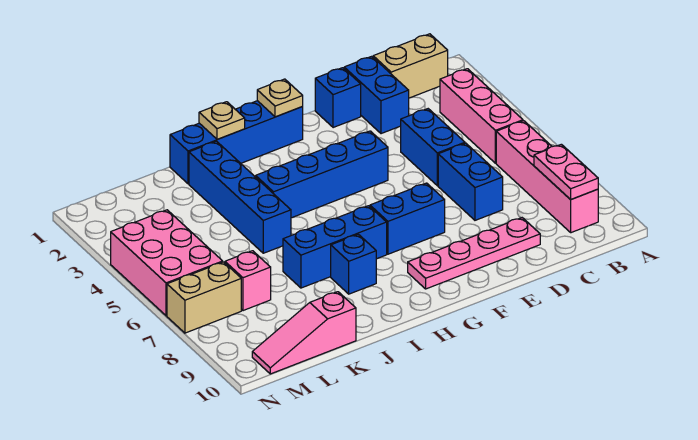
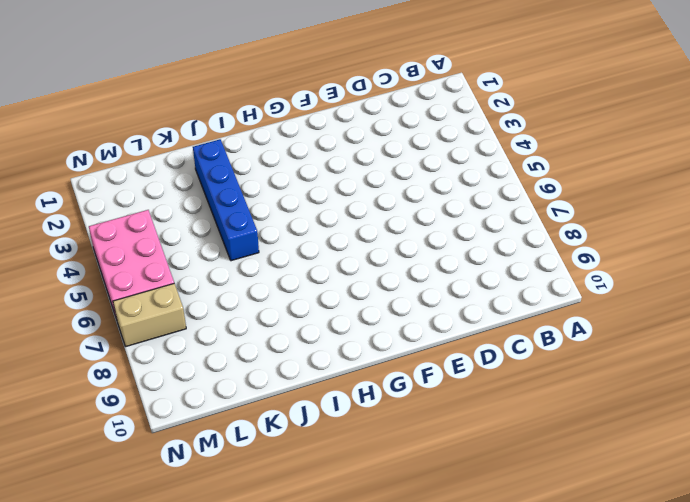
none -> tan 1x2 brick [373,34,448,98]
none -> pink 1x3 brick [440,69,523,163]
none -> pink 1x4 brick [496,121,598,233]

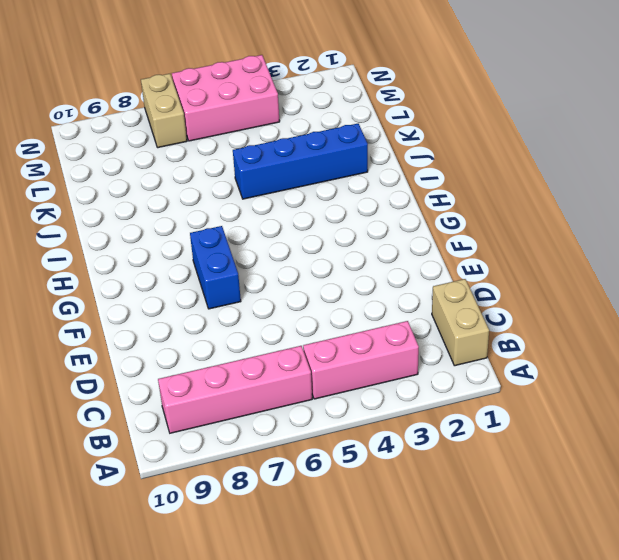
none -> blue 1x2 brick [344,56,409,134]
none -> blue 1x2 brick [401,109,465,186]
none -> blue 1x2 brick [438,143,503,220]

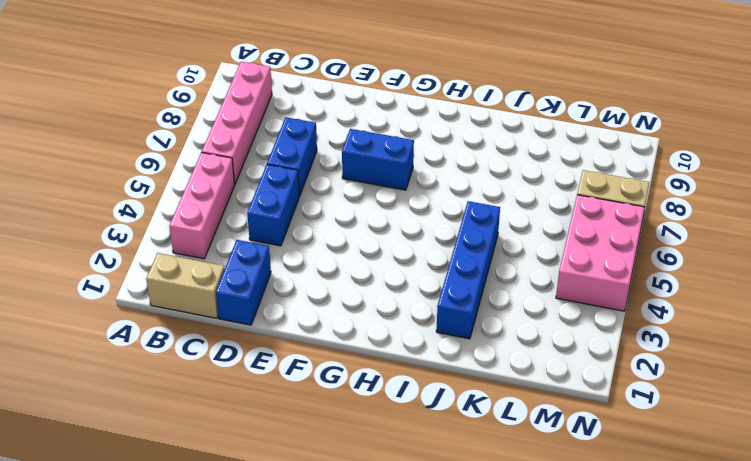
none -> pink 1x4 plate [408,218,540,289]
none -> blue 1x1 brick [315,68,361,128]
none -> blue 1x4 brick [256,131,388,218]

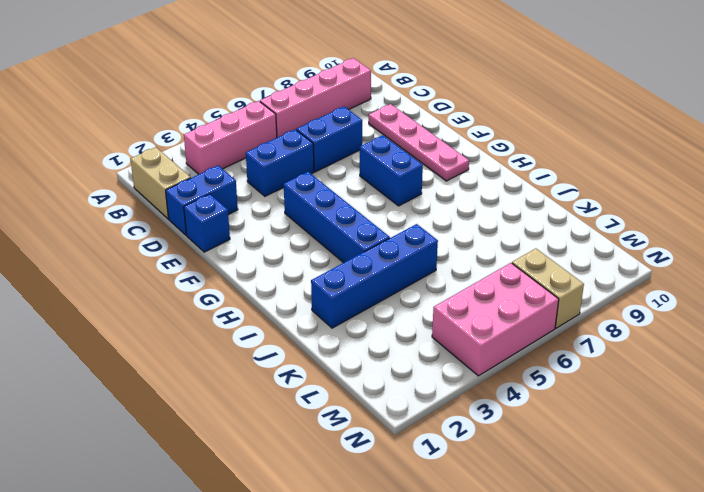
none -> blue 1x4 brick [170,101,303,184]
none -> blue 1x3 brick [283,206,387,288]
none -> blue 1x1 brick [331,234,376,294]

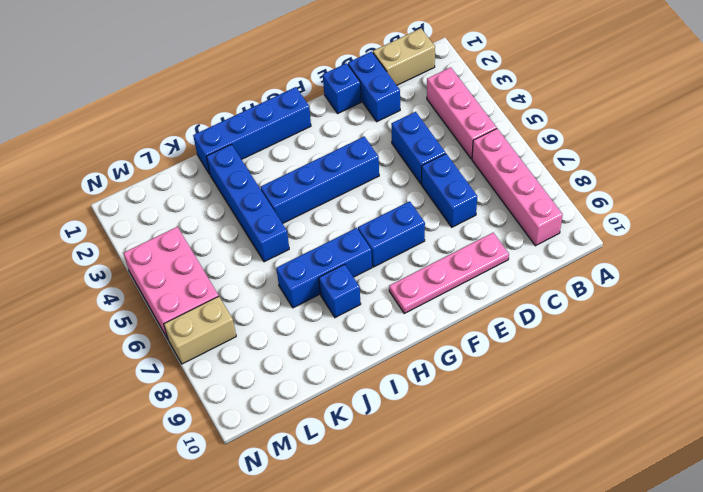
none -> pink 1x3 slope [252,292,356,374]
none -> pink 1x1 brick [225,251,271,311]
none -> pink 1x2 plate [534,144,598,200]

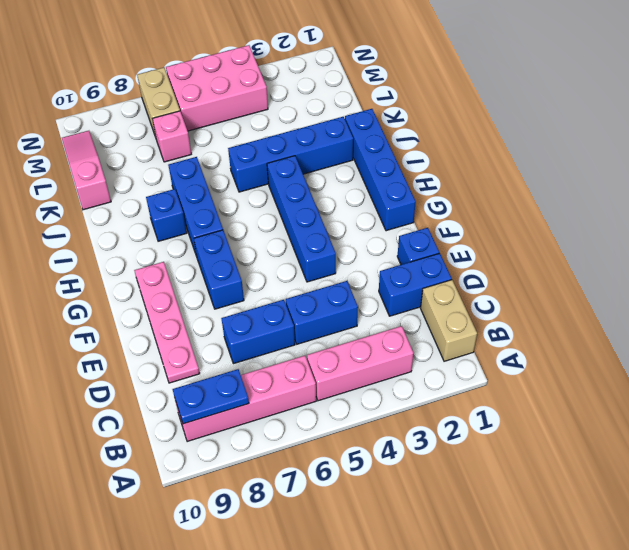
blue 1x2 plate [173,369,249,424] -> pink 1x2 plate [534,144,598,200]
none -> tan 1x1 plate [257,79,303,117]
none -> tan 1x1 plate [199,102,245,139]

